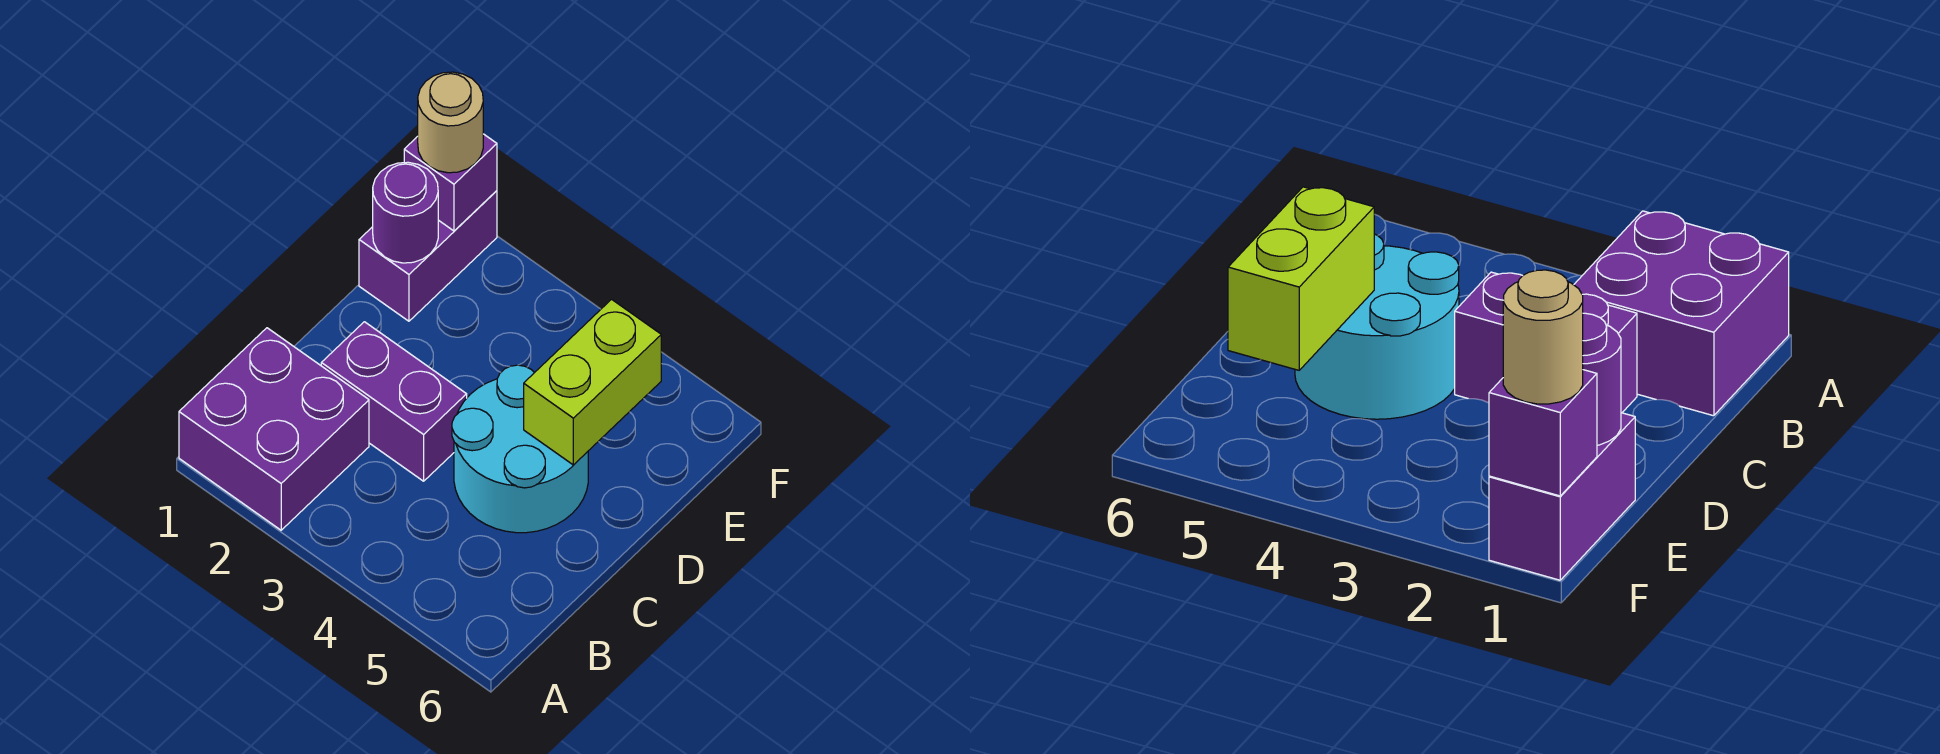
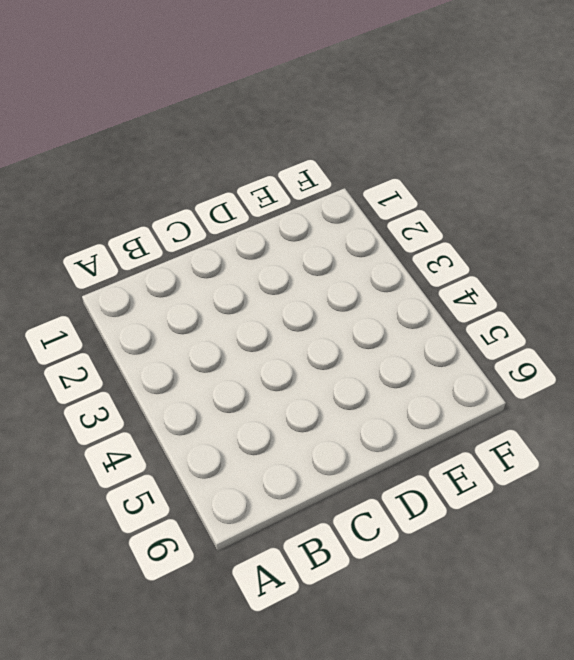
none -> purple 2x2 brick [179,328,369,530]
none -> purple 1x2 brick [321,322,467,481]

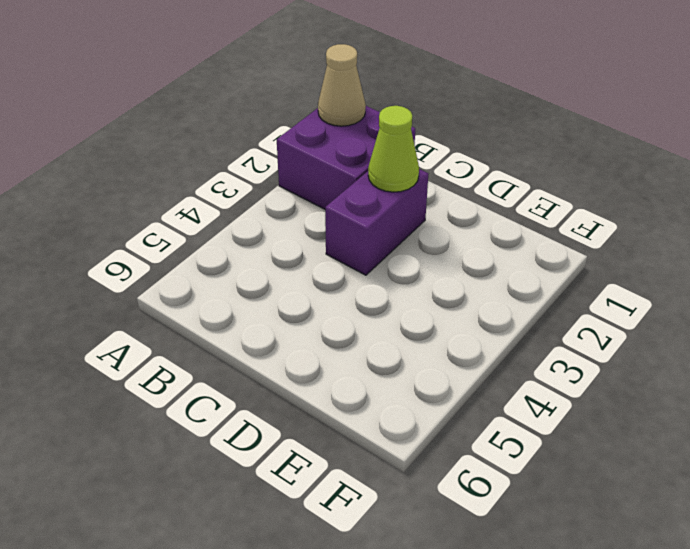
tan 1x1 cone [318,44,366,126] -> none
lime 1x1 cone [368,106,419,192] -> none
none -> cyan 2x2 round brick [452,365,588,533]
none -> purple 1x2 brick [359,191,497,321]

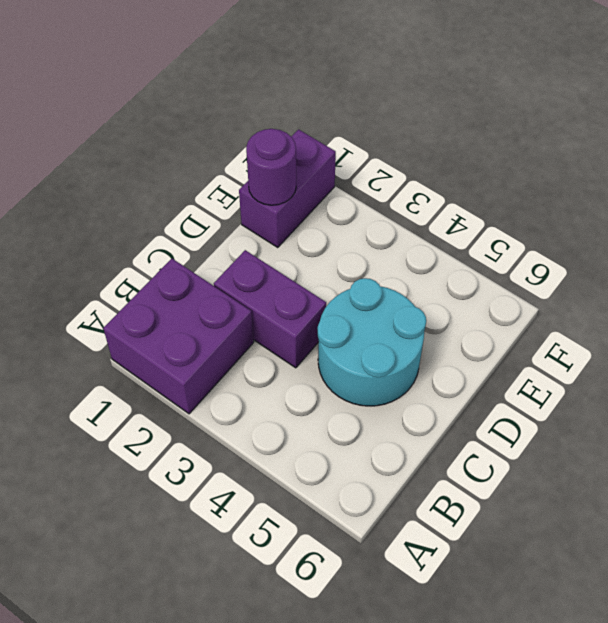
none -> lime 1x2 brick [524,299,661,465]
none -> purple 1x1 brick [404,134,497,231]

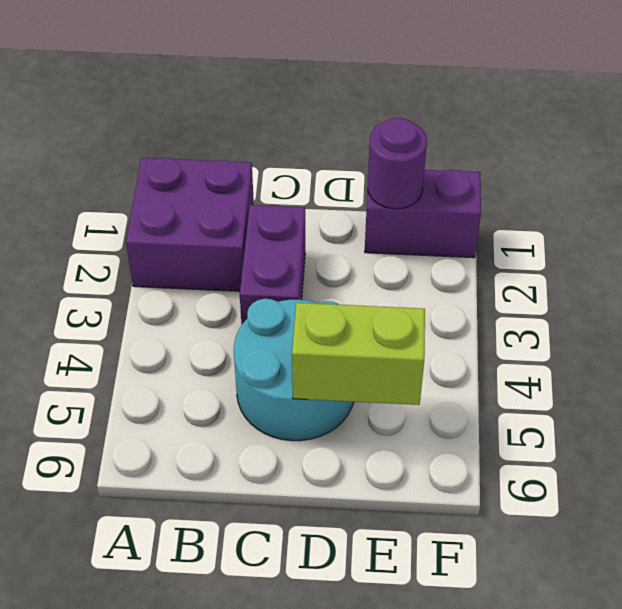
none -> purple 1x1 brick [404,134,497,231]
none -> tan 1x1 round brick [418,72,483,173]

